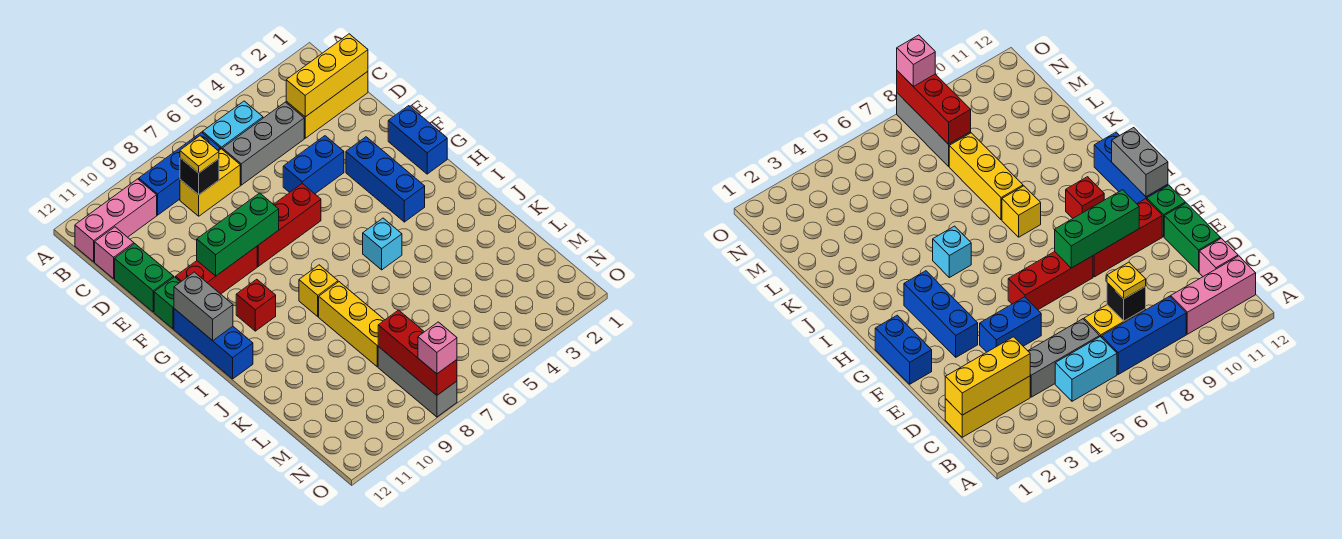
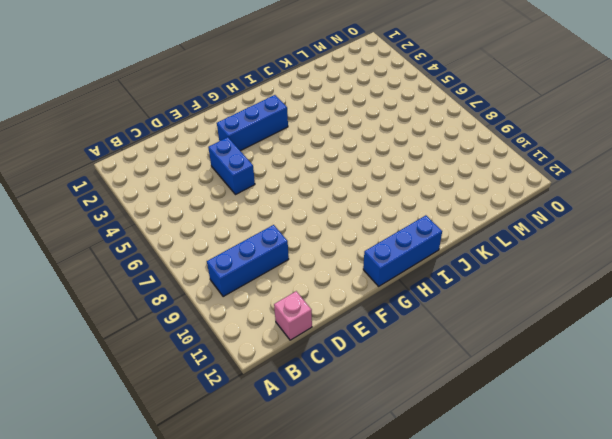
blue 1x3 brick [207,225,289,297] -> blue 1x3 brick turned to [139,132,220,215]
none -> cyan 1x2 brick [203,101,263,149]
none -> pink 1x3 brick [75,179,157,262]
none -> yellow 1x3 brick [286,71,368,138]

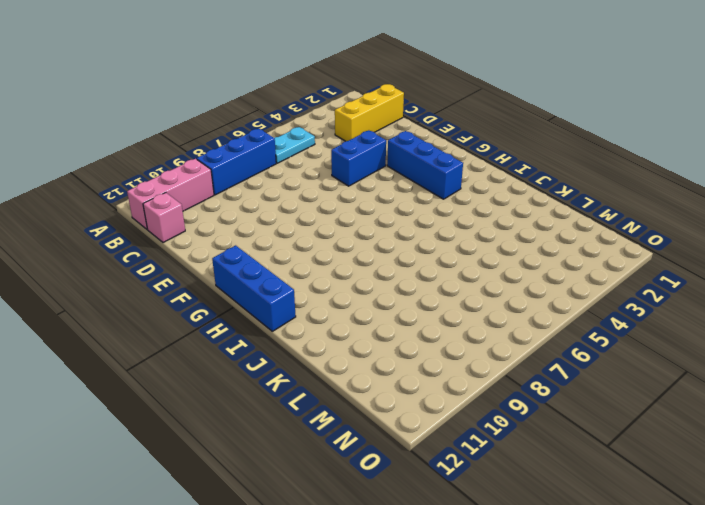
cyan 1x2 plate [275,127,315,163] -> cyan 1x2 brick [203,101,263,149]
none -> grey 1x3 brick [222,102,304,185]
none -> yellow 1x2 brick [180,149,240,216]
none -> green 1x2 brick [115,244,174,312]

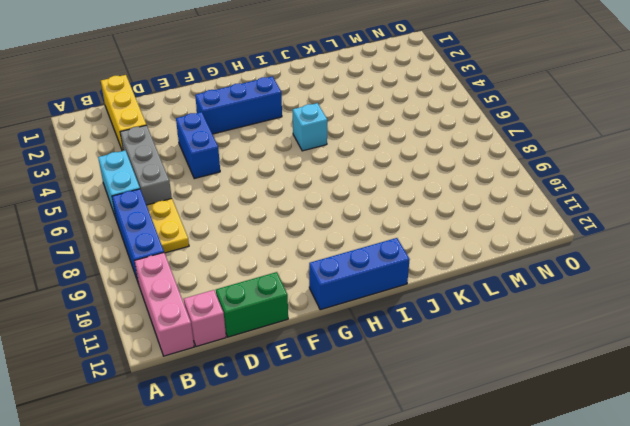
yellow 1x2 plate [147,199,189,253] -> yellow 1x2 brick [180,149,240,216]
none -> blue 1x2 brick [388,106,447,174]
none -> red 1x3 brick [257,184,321,266]
none -> red 1x3 brick [176,246,257,294]

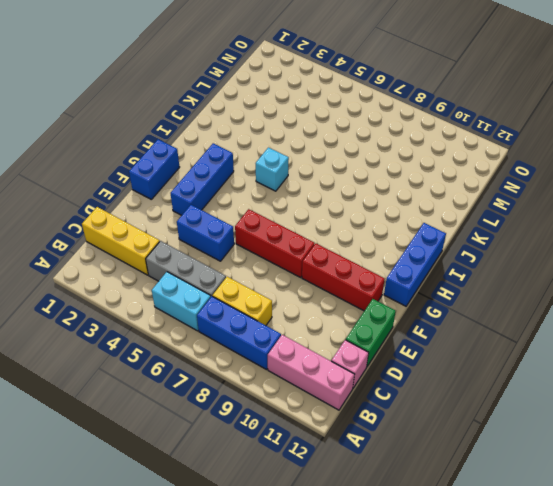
none -> green 1x1 brick [154,277,180,329]
none -> red 1x1 brick [236,279,276,331]
none -> yellow 1x1 brick [299,265,338,317]

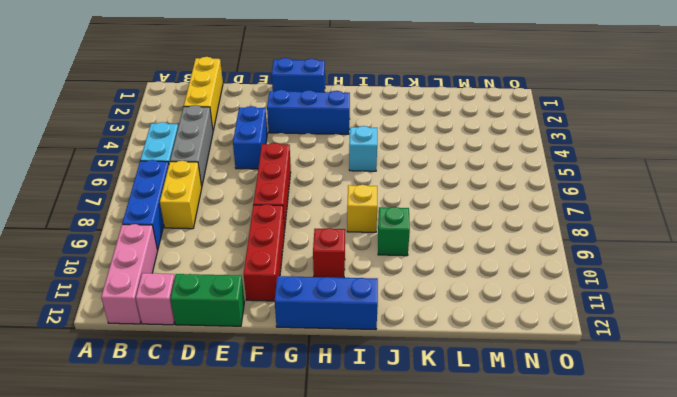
green 1x1 brick [378,207,410,256] -> green 1x1 brick moved to [154,277,180,329]
none -> yellow 1x3 brick [319,282,384,367]
none -> grey 1x3 brick [378,347,457,417]
none -> yellow 1x3 brick [286,34,368,117]

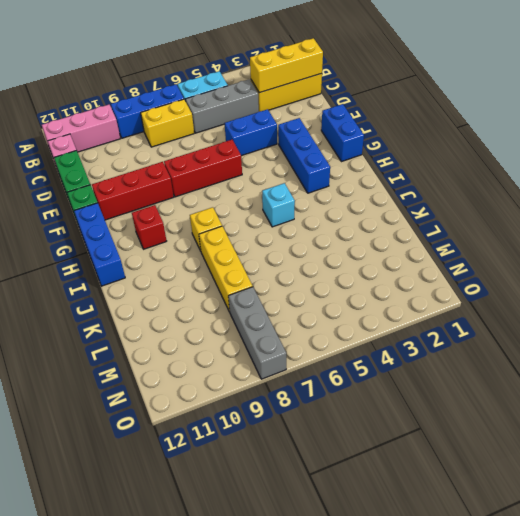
none -> black 1x1 brick [180,158,219,195]
none -> green 1x3 brick [197,193,279,276]
none -> grey 1x2 brick [174,272,233,341]

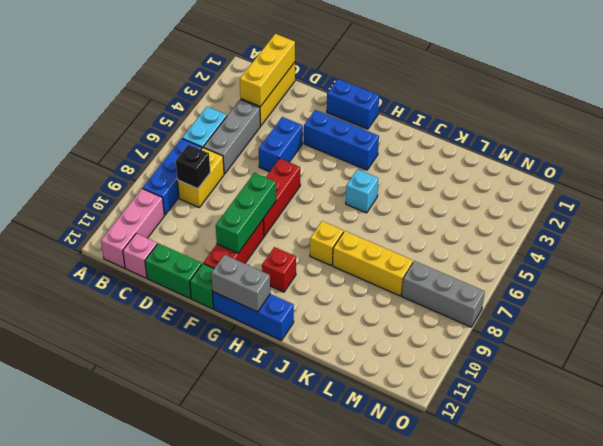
none -> red 1x3 brick [378,310,457,395]
none -> yellow 1x1 plate [180,136,219,173]
none -> pink 1x1 brick [418,322,457,374]

